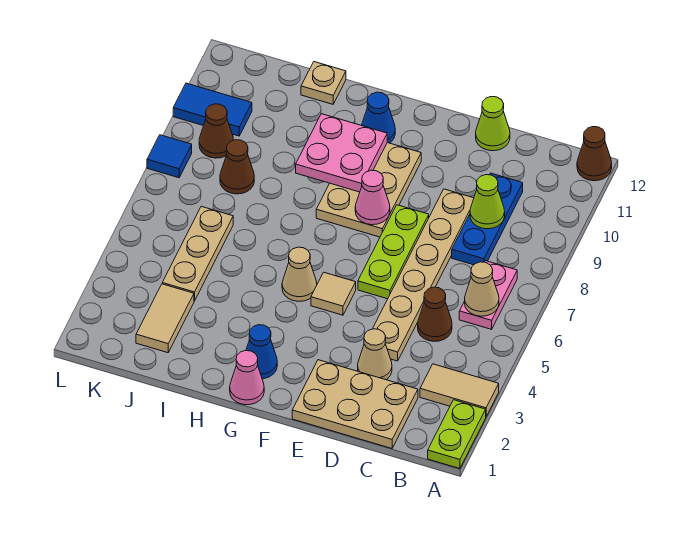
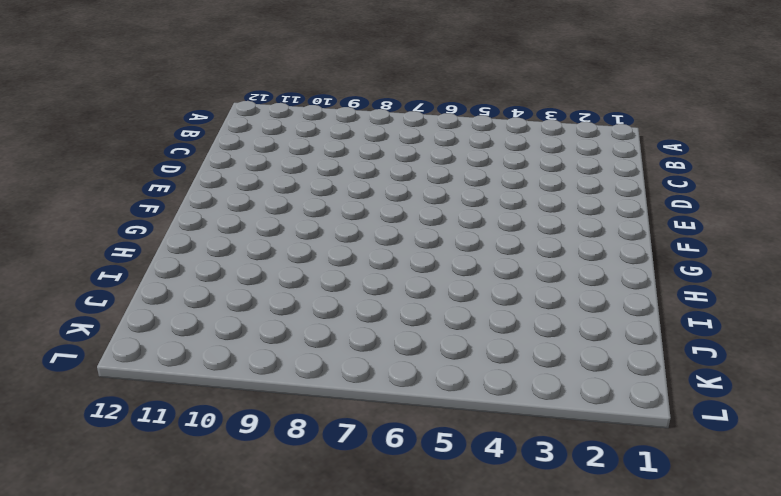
none -> lime 1x2 plate [428,400,486,469]
none -> tan 1x2 tile [420,364,499,416]
none -> brown 1x1 cone [577,127,612,181]

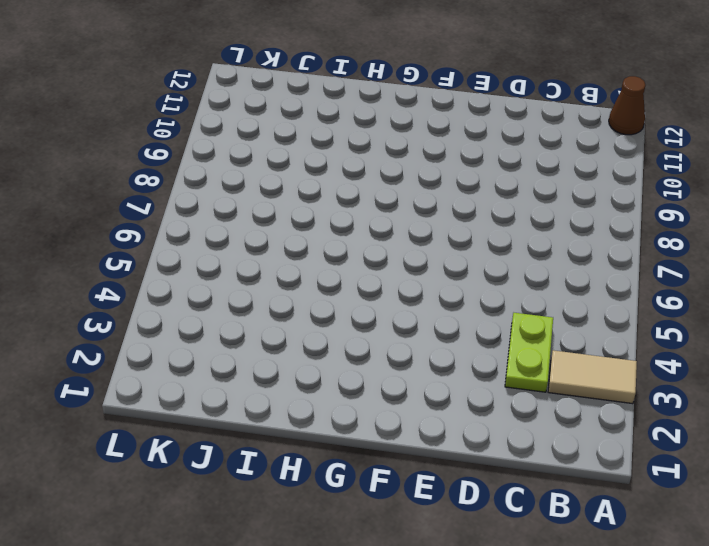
lime 1x2 plate [505,313,553,392] -> lime 1x2 plate moved to [428,400,486,469]
none -> pink 1x2 plate [459,261,517,329]
none -> tan 2x3 plate [292,360,418,448]
none -> brown 1x1 cone [418,287,452,341]

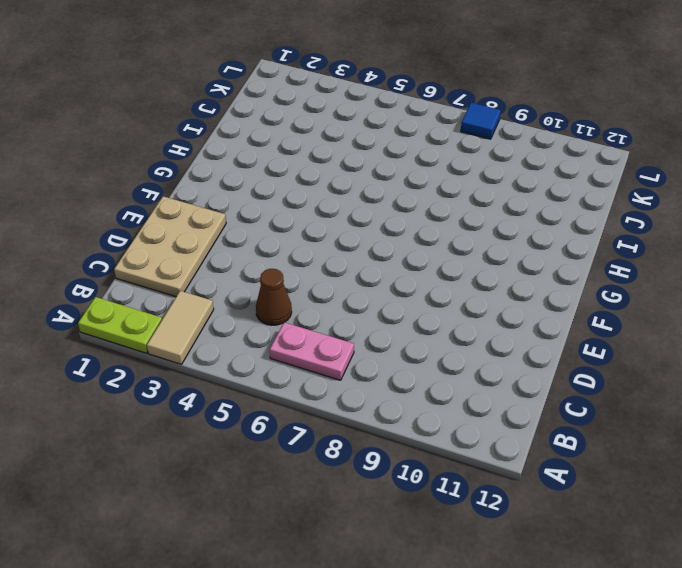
none -> brown 1x1 cone [577,127,612,181]
none -> blue 1x3 plate [452,173,523,265]
none -> tan 1x1 cone [358,329,392,380]

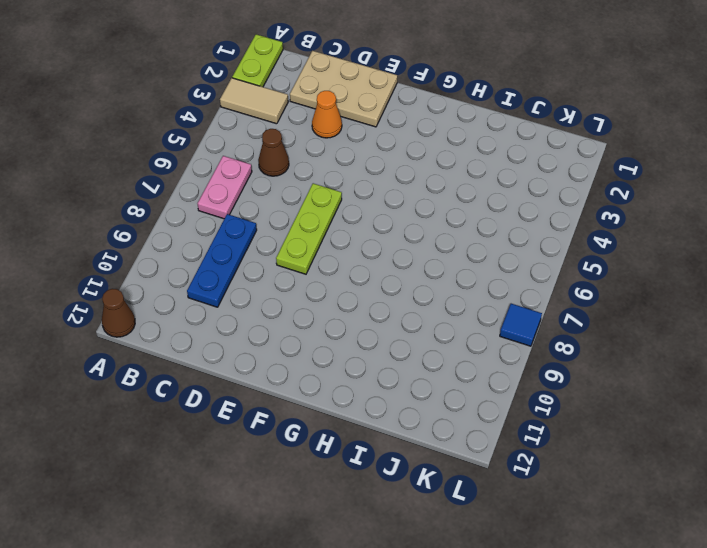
orange 1x1 cone [312,91,342,138] -> tan 1x1 cone [358,329,392,380]
none -> tan 1x6 plate [373,189,474,361]
none -> lime 1x1 cone [476,97,510,151]
none -> tan 1x1 tile [311,272,356,315]

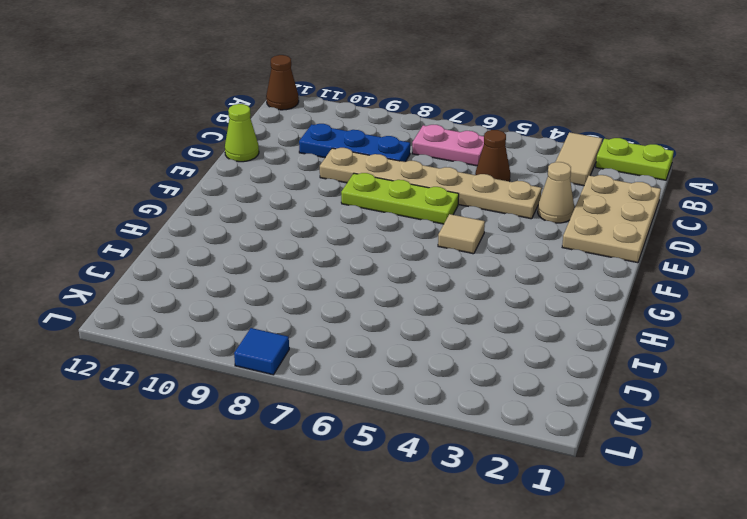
none -> tan 2x3 plate [316,143,421,237]
none -> pink 1x1 cone [230,351,264,405]
none -> blue 1x1 cone [246,325,277,379]

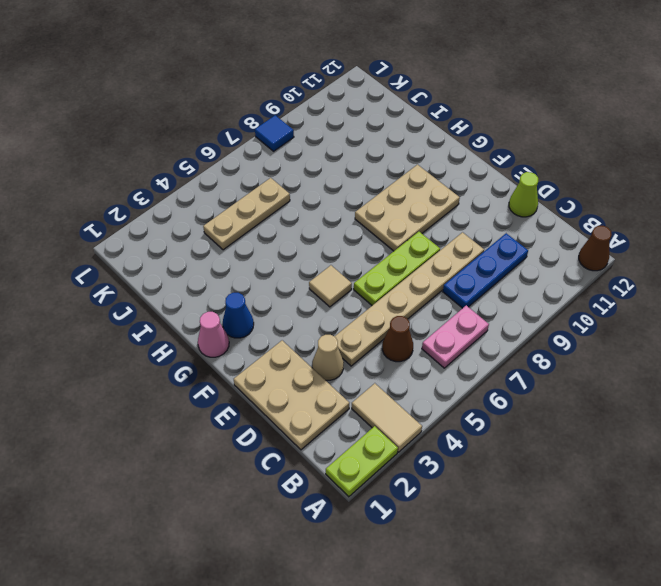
none -> tan 1x1 cone [282,247,317,301]
none -> blue 1x1 cone [362,92,395,143]
none -> tan 1x1 plate [301,62,346,104]

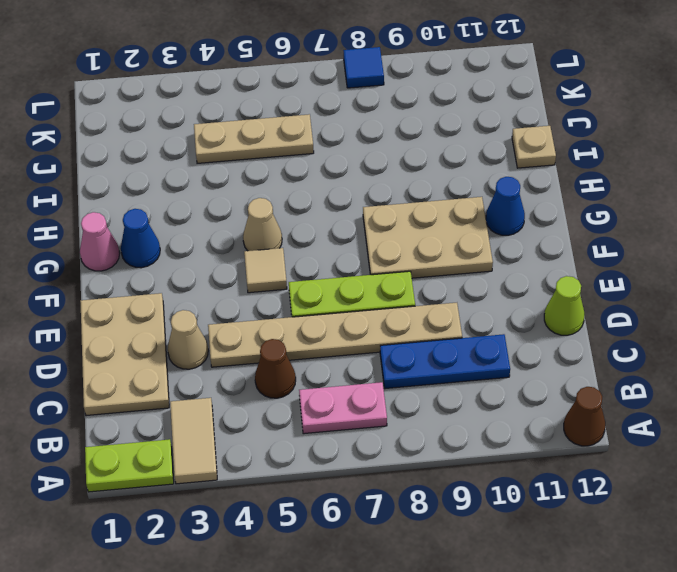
none -> tan 1x2 tile [136,284,194,353]
none -> brown 1x1 cone [220,140,254,194]
none -> brown 1x1 cone [199,104,233,158]

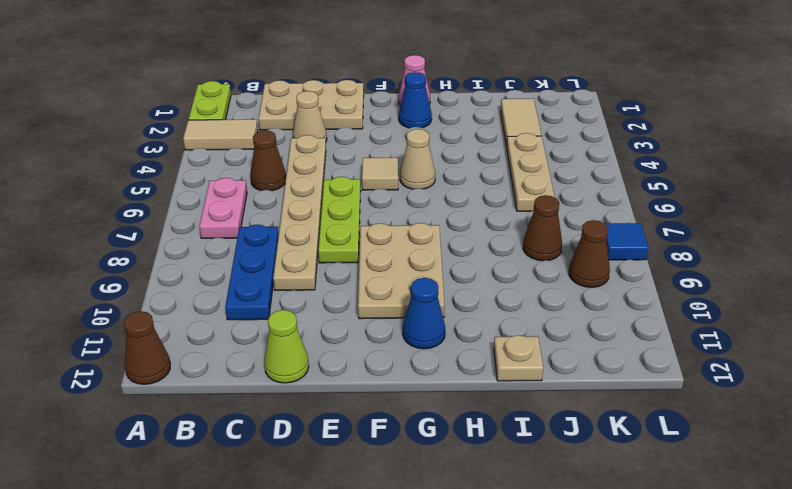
none -> blue 1x2 tile [173,83,252,136]
none -> tan 1x1 cone [465,262,499,316]
none -> lime 1x1 cone [470,175,505,229]

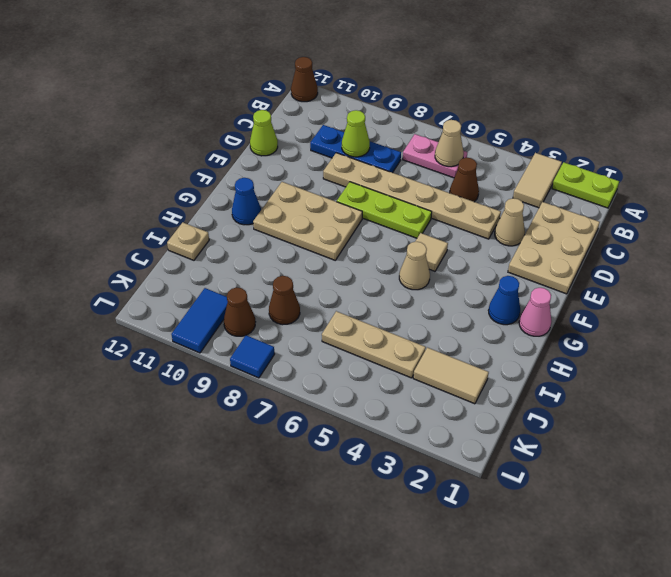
none -> pink 1x1 cone [355,170,390,225]
none -> pink 2x2 plate [296,114,387,192]

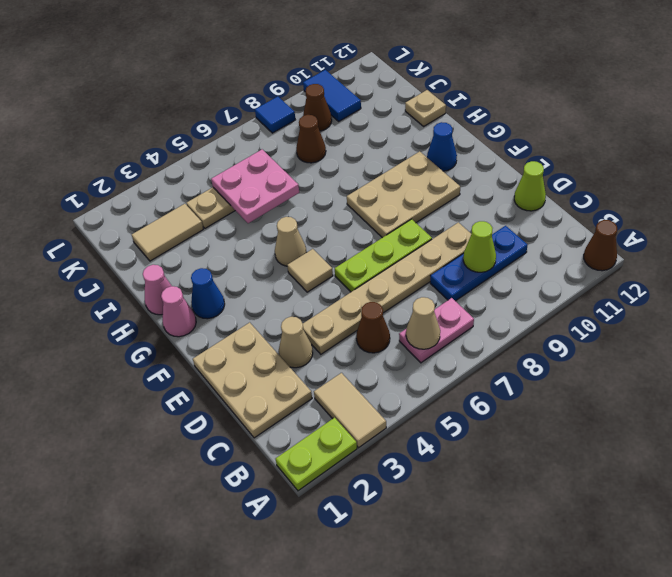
pink 1x1 cone [143,265,172,315] -> pink 1x1 cone moved to [355,170,390,225]
pink 2x2 plate [211,149,299,223] -> pink 2x2 plate moved to [296,114,387,192]

